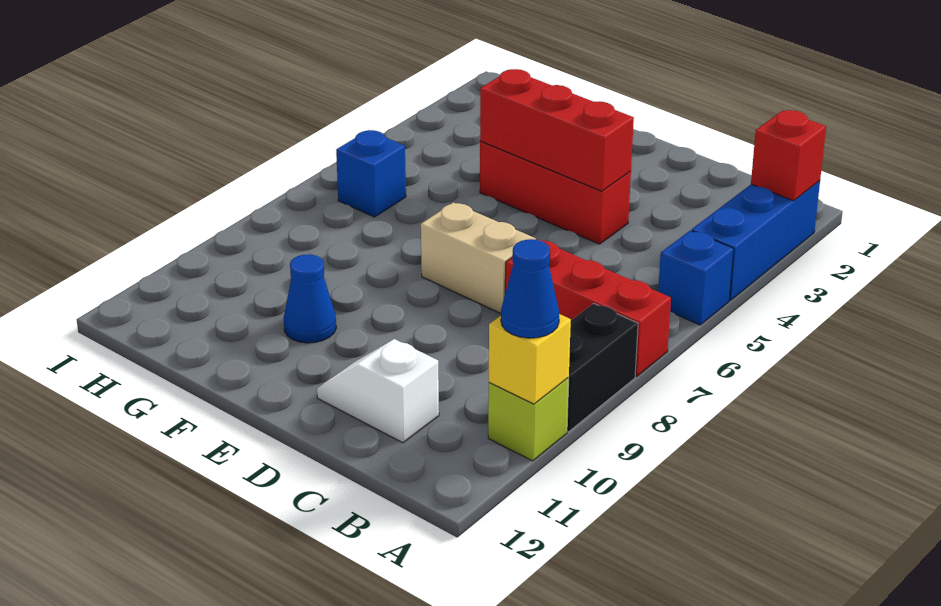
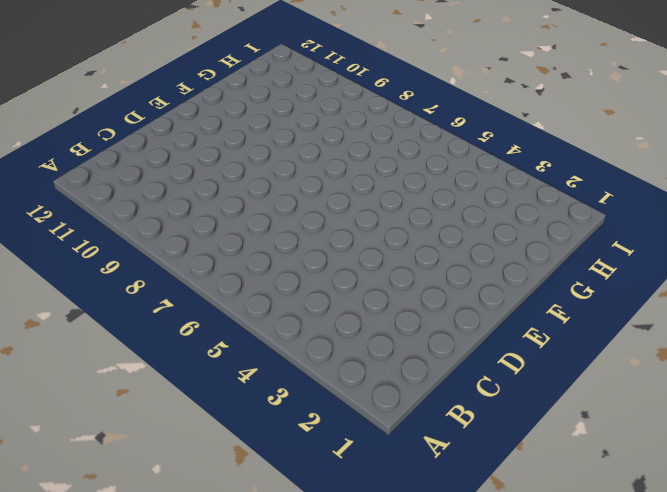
none -> blue 1x3 brick [692,181,820,301]
none -> blue 1x1 brick [658,230,734,325]
none -> red 1x3 brick [505,239,671,376]

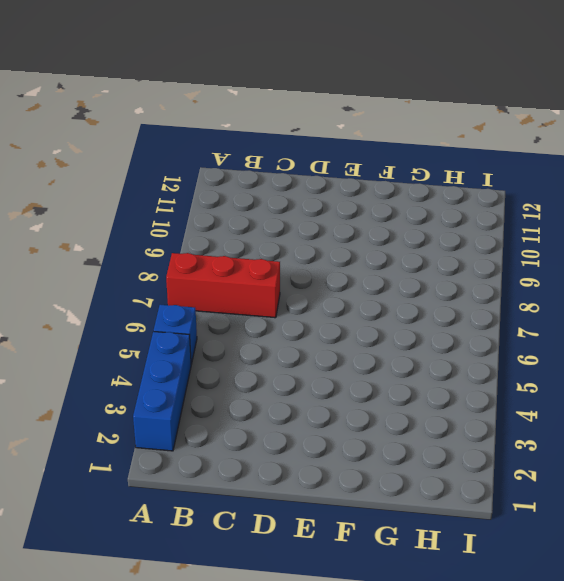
none -> black 1x2 brick [567,303,638,432]
none -> lime 1x1 brick [488,377,569,461]
none -> white 1x2 slope [317,339,439,443]

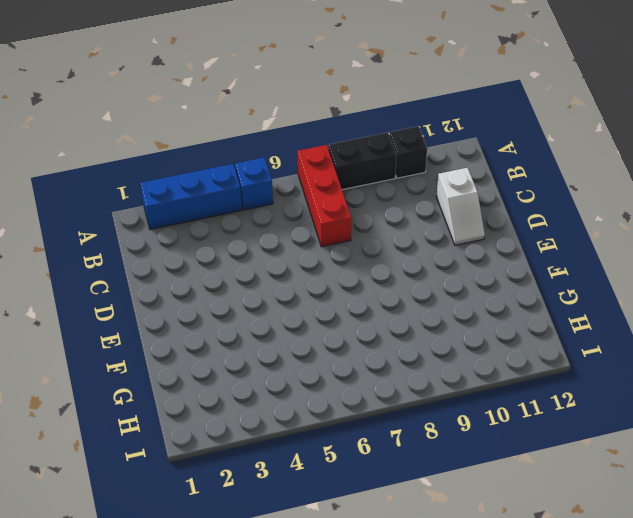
black 1x1 brick [389,126,427,178] -> lime 1x1 brick [488,377,569,461]
none -> red 1x3 brick [480,141,631,244]
none -> tan 1x2 brick [421,202,536,313]
none -> blue 1x1 cone [284,254,336,343]

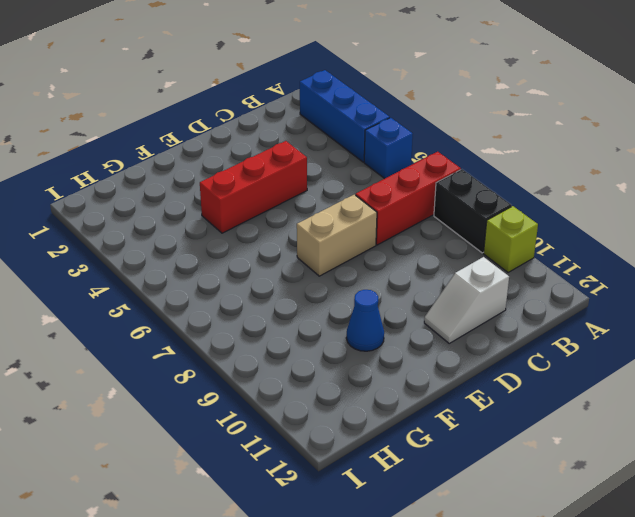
none -> blue 1x1 brick [336,130,406,217]
none -> red 1x1 brick [751,110,826,201]
none -> yellow 1x1 brick [489,314,571,404]

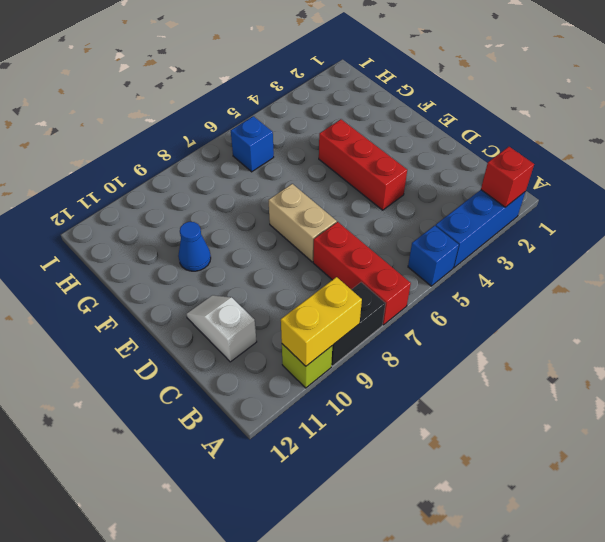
yellow 1x2 brick [281,277,362,366] -> yellow 1x1 brick [489,314,571,404]
none -> red 1x3 brick [480,69,634,191]
none -> blue 1x1 cone [501,239,559,338]

